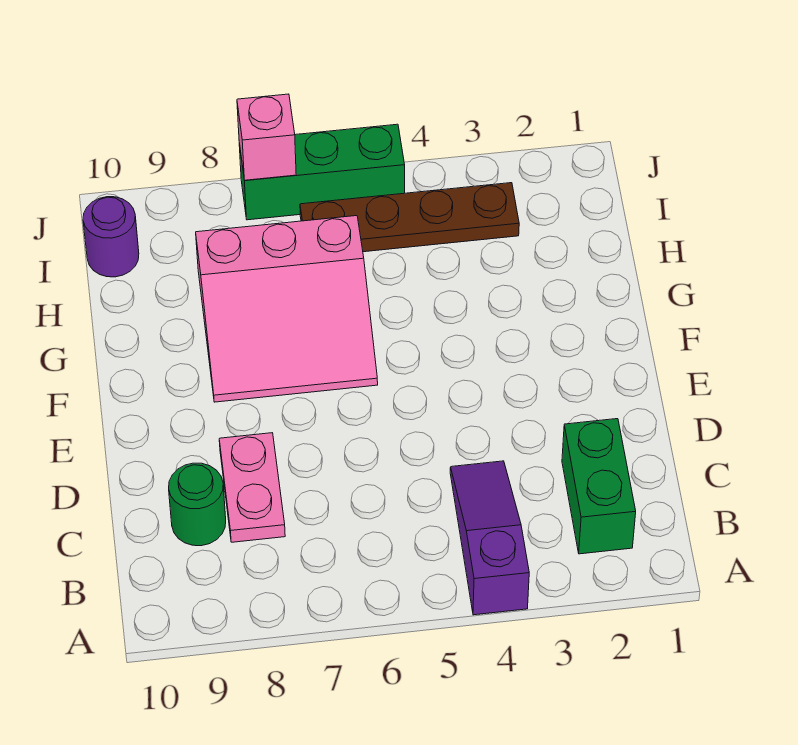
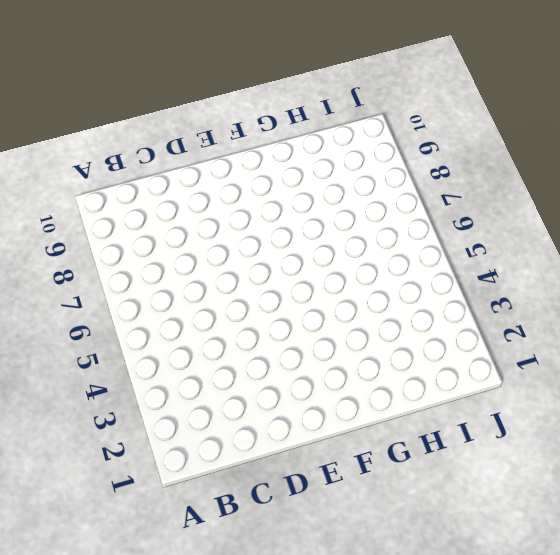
none -> purple 1x3 slope [450,461,529,615]
none -> green 1x2 brick [562,419,636,554]

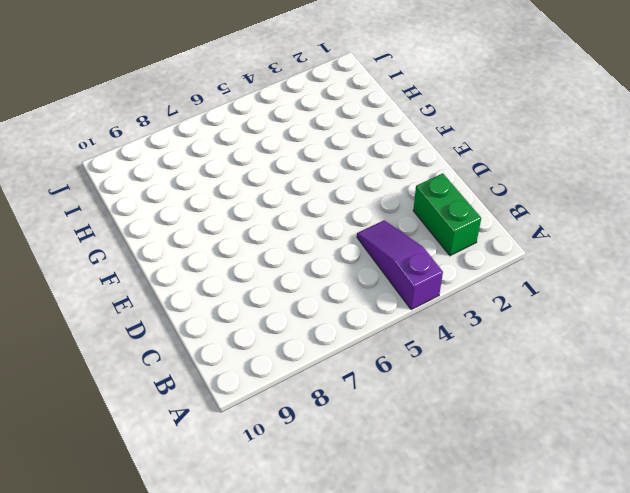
none -> pink 1x2 plate [219,433,285,542]
none -> green 1x1 round brick [169,463,226,546]

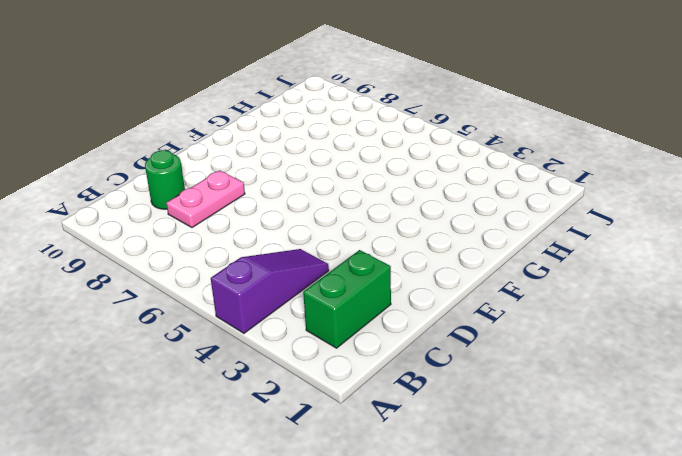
none -> pink 3x3 slope [196,216,378,402]
none -> brown 1x4 plate [300,183,519,252]

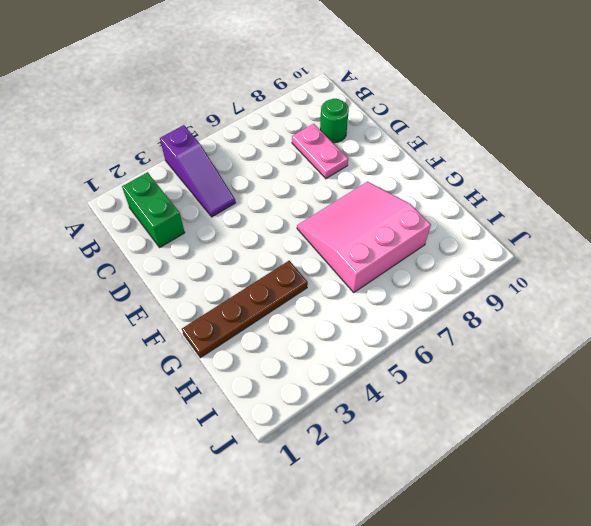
brown 1x4 plate [182,261,308,358] -> brown 1x4 plate moved to [300,183,519,252]
none -> purple 1x1 round brick [83,197,139,277]
none -> green 1x3 brick [239,124,405,220]

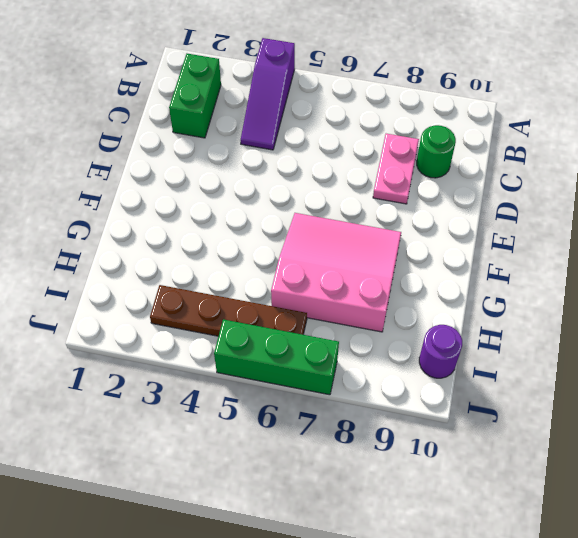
none -> pink 1x1 brick [237,94,296,180]

